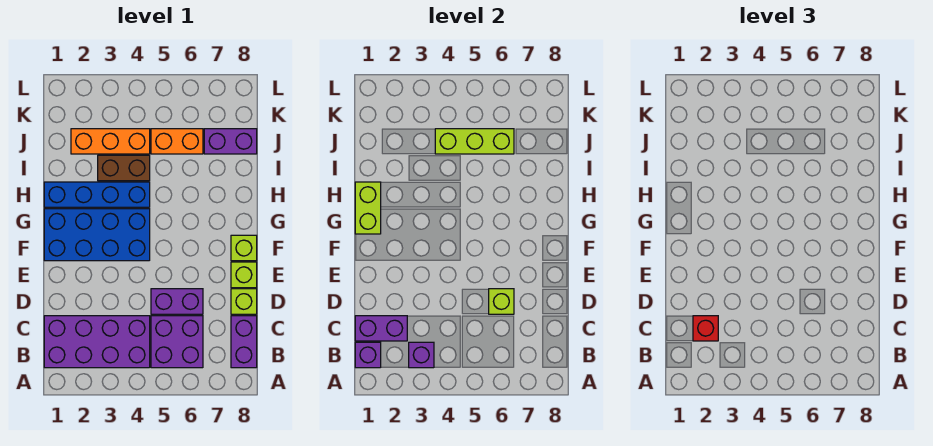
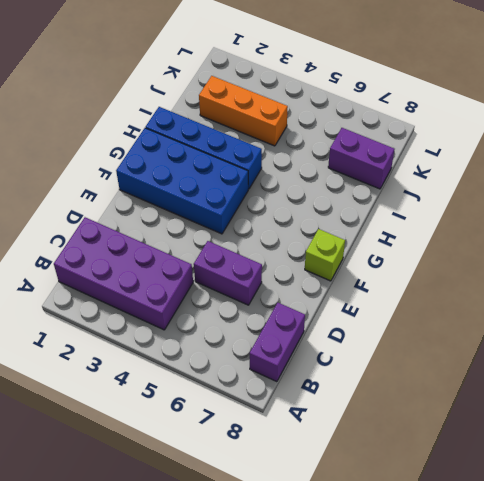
none -> purple 2x2 brick [151,316,203,368]
none -> lime 1x1 brick [231,289,257,314]
none -> lime 1x1 brick [231,262,257,288]

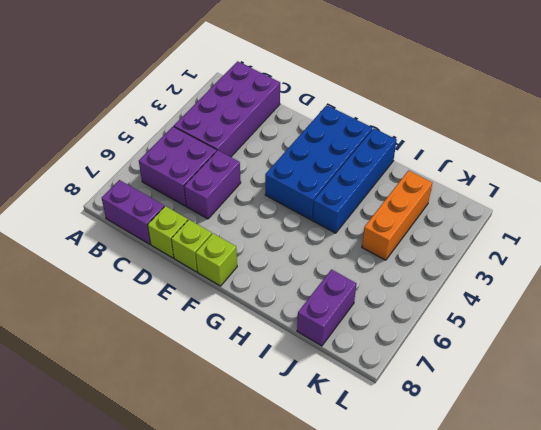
none -> brown 1x2 brick [98,155,150,181]
none -> orange 1x2 brick [151,129,203,154]
none -> purple 1x1 brick [355,342,381,368]

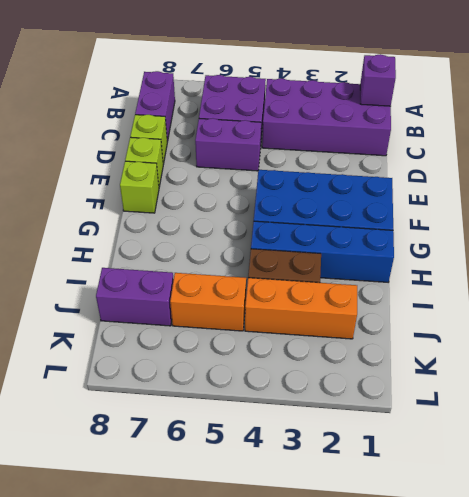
none -> purple 1x1 brick [409,342,434,368]
none -> purple 1x2 brick [355,316,407,341]
none -> lime 1x1 brick [489,289,514,314]

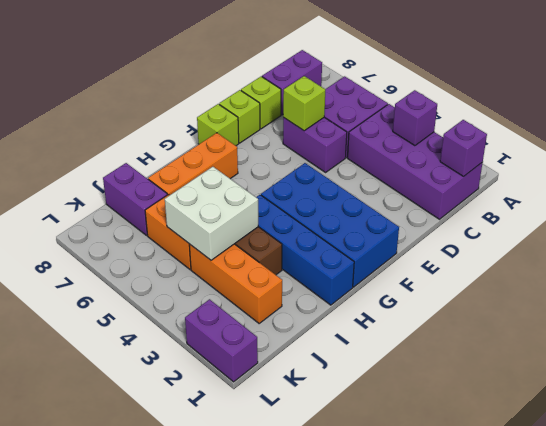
orange 1x3 brick [148,133,238,195] -> none
white 2x2 brick [165,167,258,260] -> lime 1x3 brick [435,129,514,154]
purple 1x2 brick [185,299,258,382] -> purple 1x2 brick moved to [355,316,407,341]
none -> lime 1x2 brick [355,182,381,234]
none -> red 1x1 brick [693,316,718,341]

